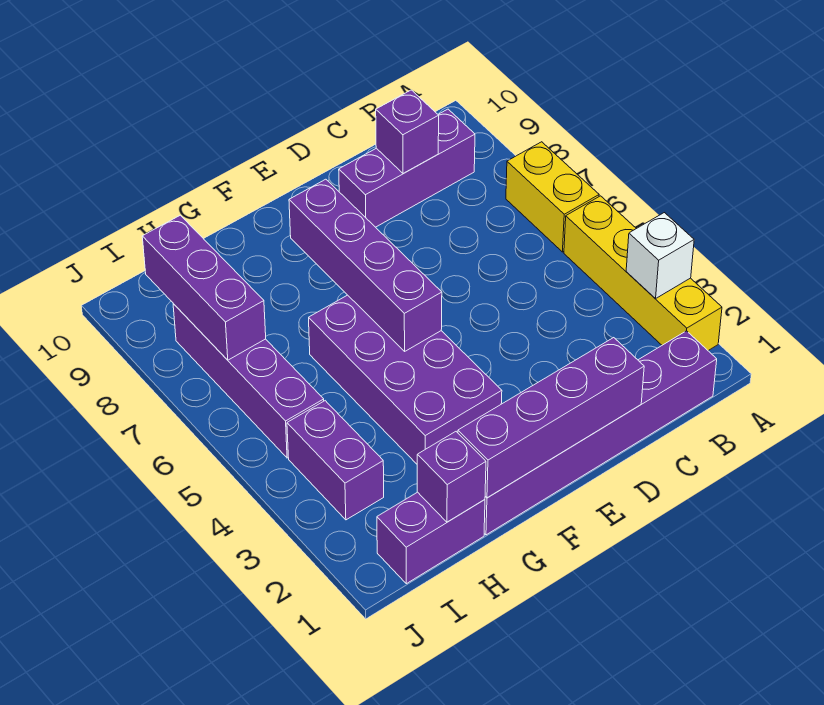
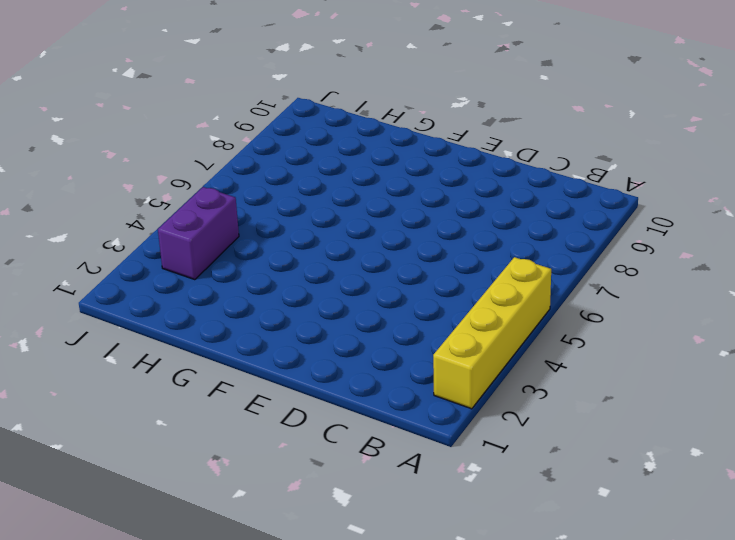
none -> yellow 1x2 brick [506,142,599,252]
none -> purple 1x6 brick [484,331,717,535]
none -> purple 1x3 brick [339,109,475,227]

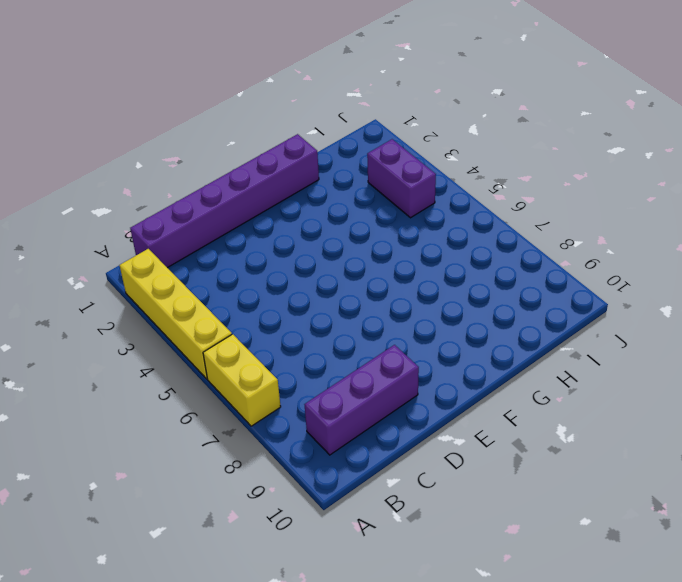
none -> purple 2x4 brick [309,295,502,464]
none -> purple 1x2 brick [377,492,485,584]
none -> purple 1x4 brick [173,304,324,458]

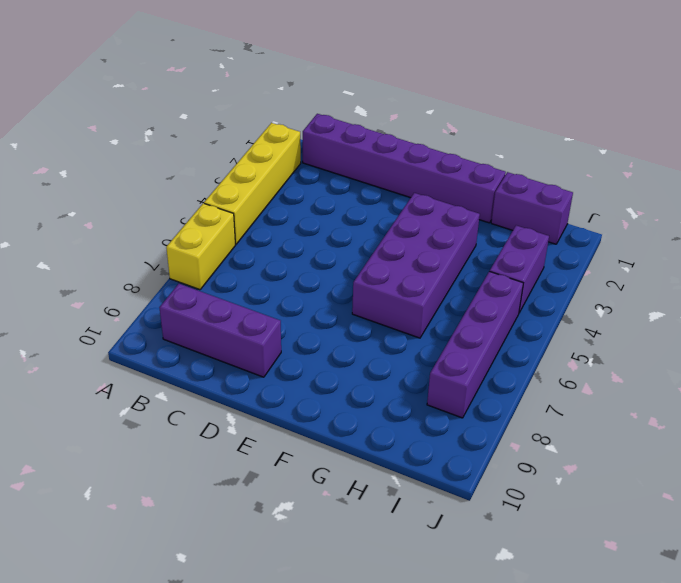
none -> white 1x1 brick [626,213,694,298]
none -> purple 1x1 brick [376,90,439,174]
none -> purple 1x4 brick [458,338,644,498]

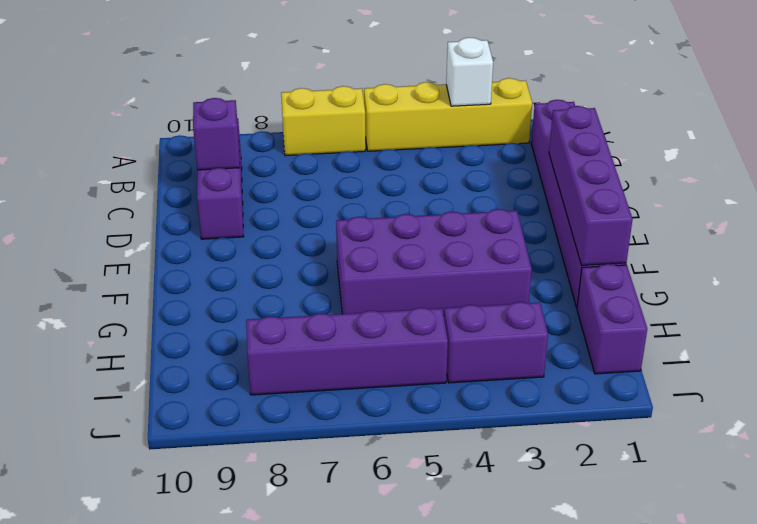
none -> purple 1x4 brick [289,179,442,351]
none -> purple 1x1 brick [417,432,486,522]
none -> purple 1x3 brick [142,215,266,360]

